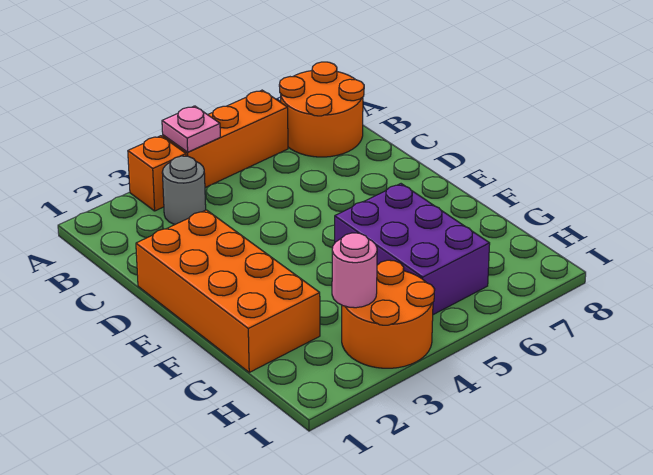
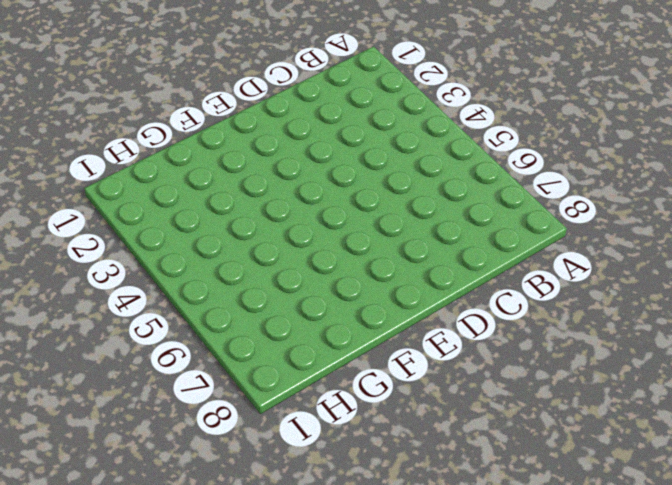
none -> orange 1x1 brick [128,136,186,211]
none -> orange 1x3 brick [163,90,288,187]

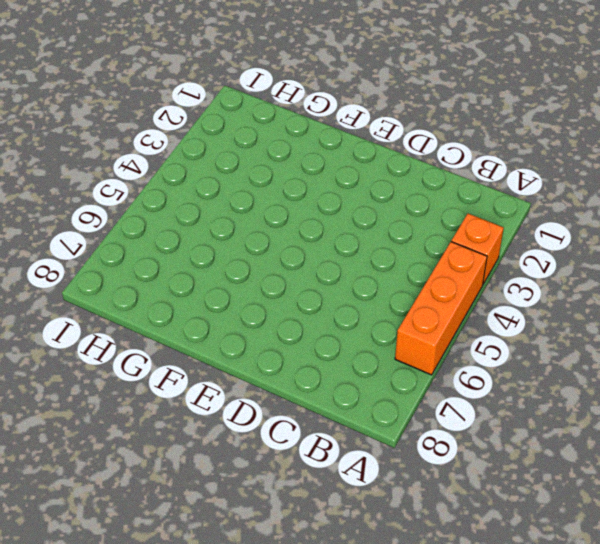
none -> orange 2x2 round brick [279,62,364,157]
none -> grey 1x1 round brick [162,156,206,224]

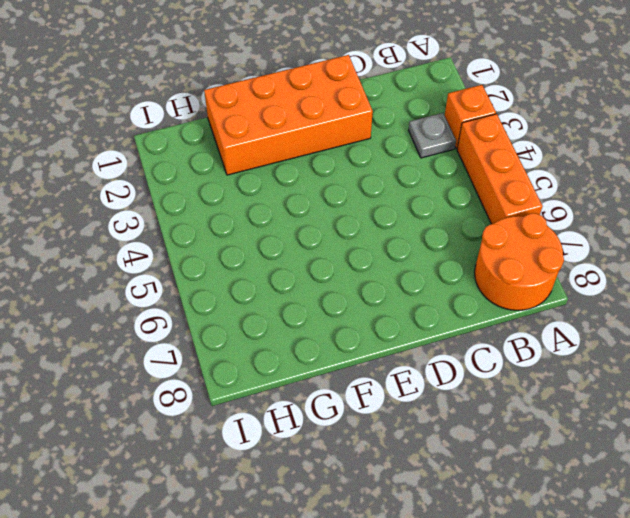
grey 1x1 plate [409,113,456,158] -> grey 1x1 round brick [162,156,206,224]
none -> purple 2x3 brick [335,184,490,315]
none -> orange 2x2 round brick [342,260,435,368]

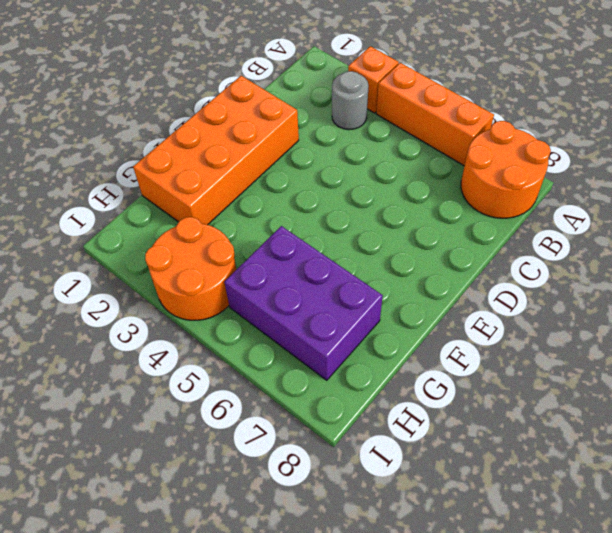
purple 2x3 brick [224,226,383,380] -> purple 2x3 brick turned to [335,184,490,315]
none -> pink 1x1 plate [162,106,220,152]
none -> pink 1x1 round brick [332,233,377,308]

